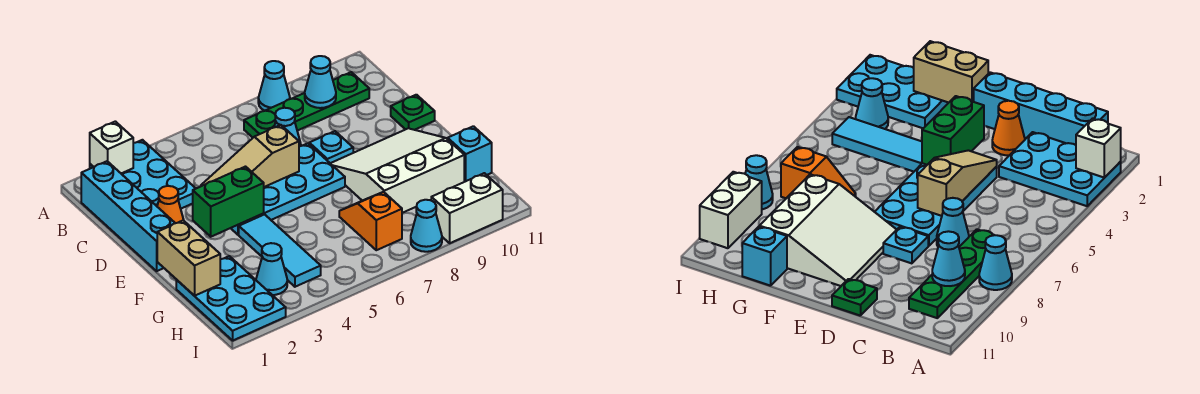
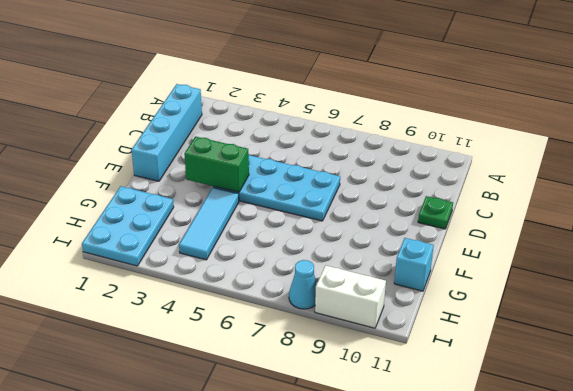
none -> cyan 2x3 plate [90,140,196,208]
none -> cyan 1x1 cone [258,61,290,111]
none -> green 1x4 plate [244,72,369,138]

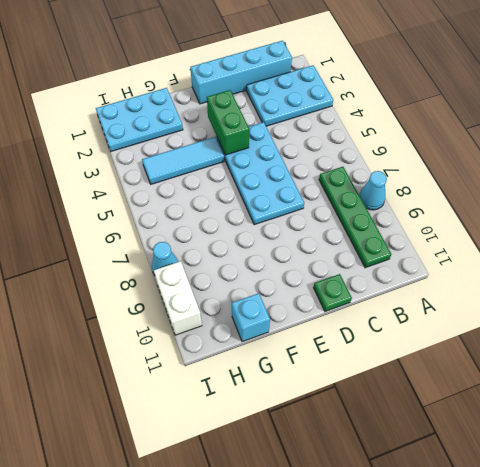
none -> cyan 1x1 cone [274,108,301,146]
none -> orange 1x1 cone [157,186,184,223]
none -> cyan 1x1 plate [309,131,353,163]

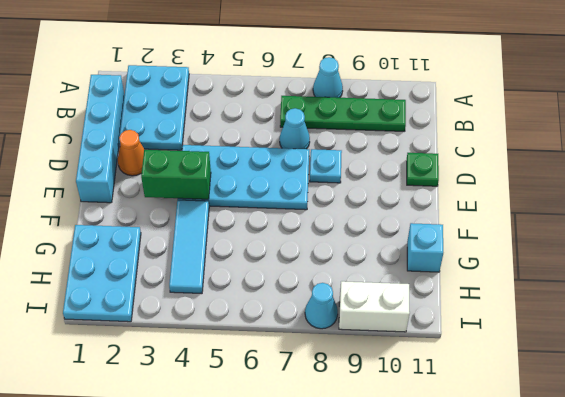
none -> white 3x3 slope [330,128,464,213]
none -> orange 1x2 slope [339,192,402,250]
none -> cyan 1x1 cone [256,243,287,295]

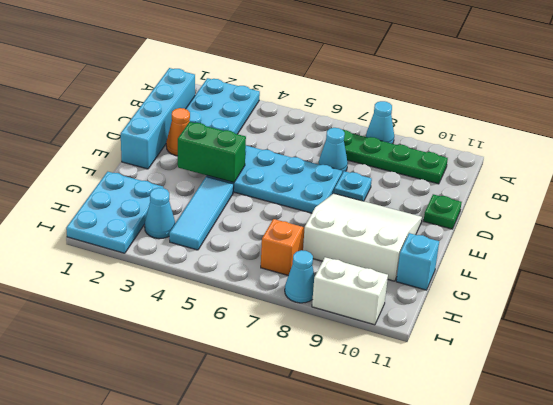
none -> white 1x1 brick [90,121,133,173]
none -> cyan 1x1 cone [305,56,336,108]
none -> tan 1x3 slope [201,125,299,187]

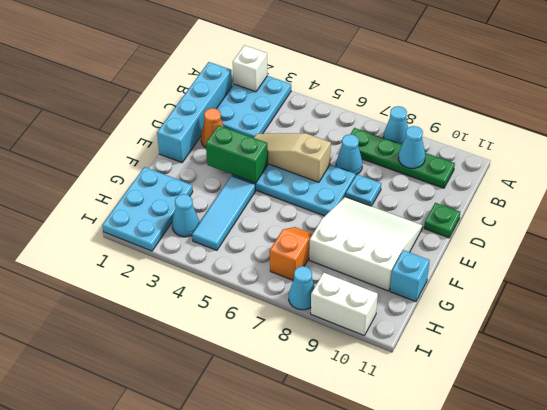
none -> tan 1x2 brick [157,220,220,296]

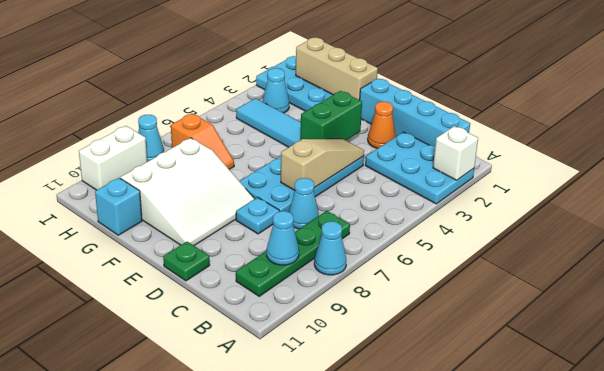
tan 1x3 brick [296,38,378,100] -> tan 1x2 brick [157,220,220,296]

